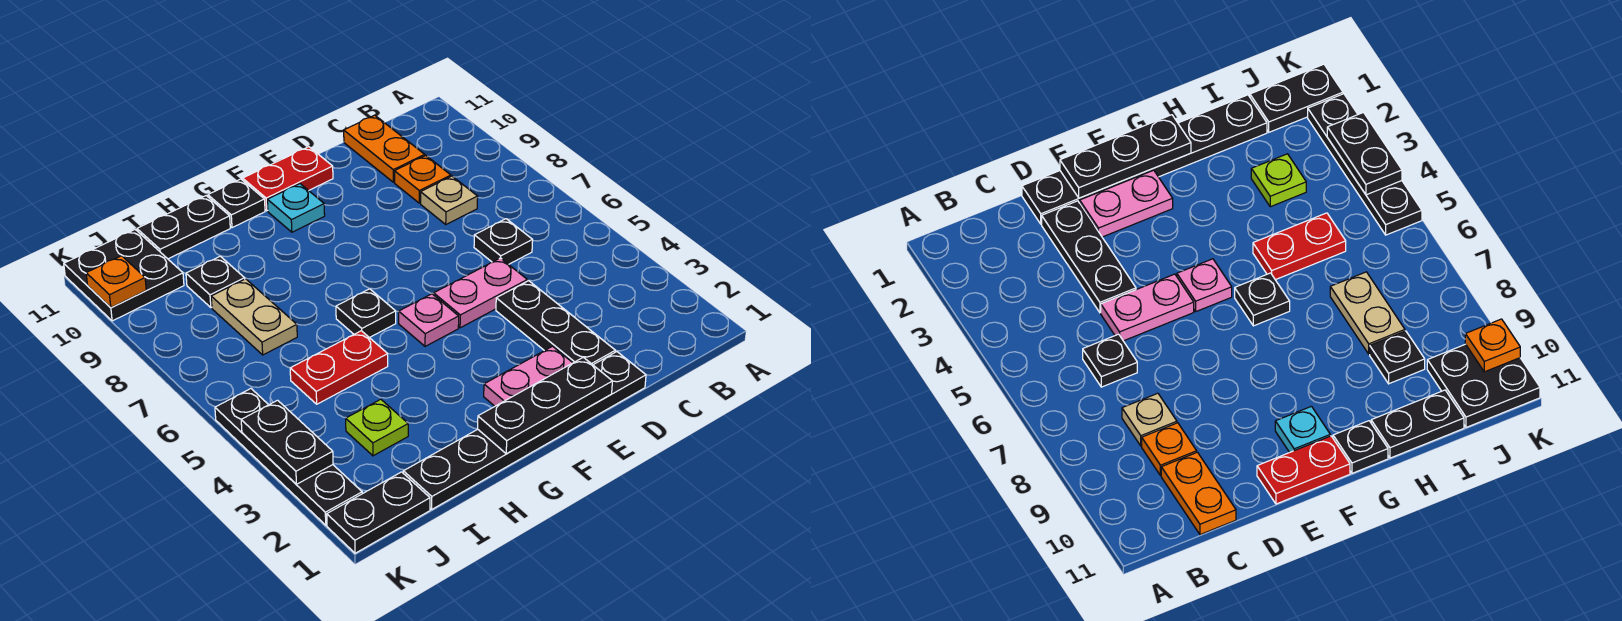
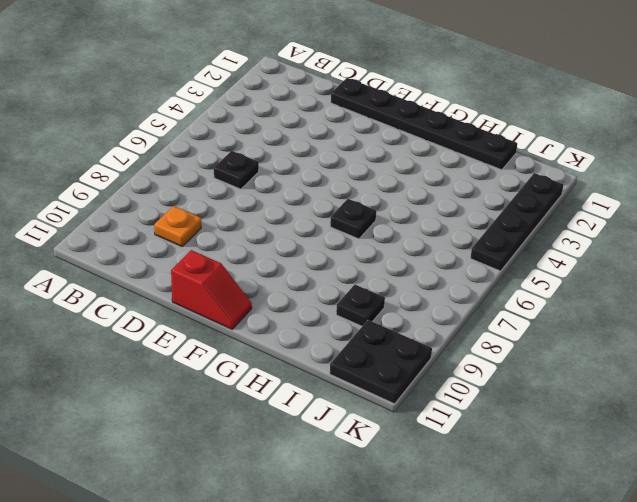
red 1x2 slope [171,250,252,329] -> red 1x2 plate [243,147,333,211]
none -> tan 1x1 plate [421,176,478,224]
none -> orange 1x2 plate [344,115,425,182]
none -> black 1x3 plate [496,281,615,365]

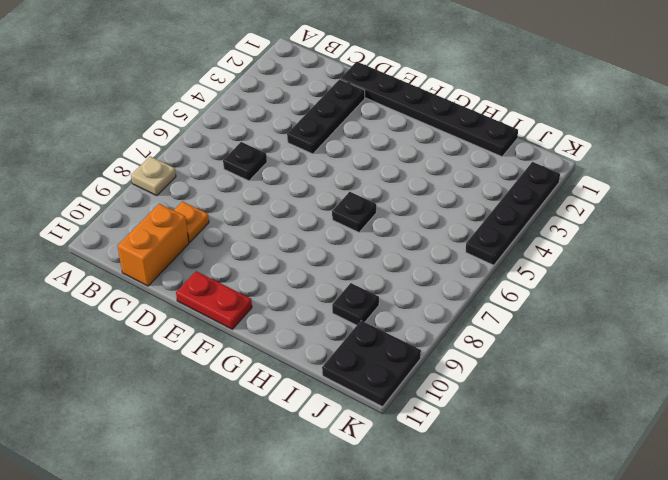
tan 1x1 plate [131,156,176,196] -> tan 1x1 plate moved to [421,176,478,224]
orange 1x2 brick [118,204,189,286] -> orange 1x2 plate [344,115,425,182]
none -> pink 1x2 plate [434,258,527,328]
none -> pink 1x2 plate [484,346,573,406]
none -> pink 1x1 plate [399,294,459,346]

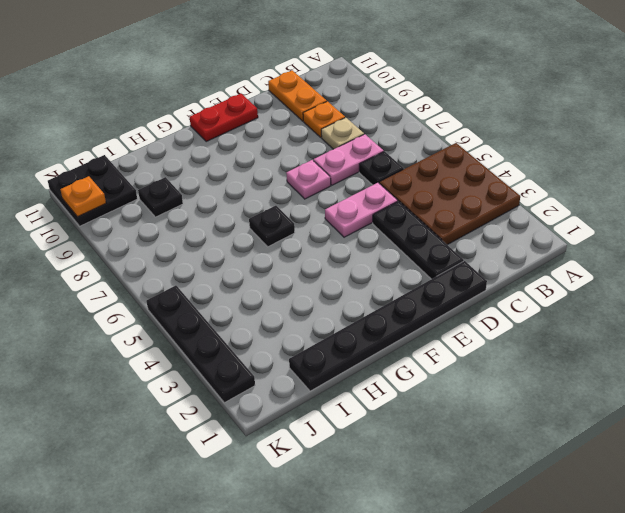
brown 3x3 plate [379,143,520,245] -> none
pink 1x2 plate [314,134,384,185] -> pink 1x2 plate moved to [484,346,573,406]
pink 1x1 plate [286,160,331,199] -> pink 1x1 plate moved to [399,294,459,346]
none -> cyan 1x1 plate [267,184,325,232]
none -> black 1x1 plate [208,179,265,228]
none -> red 1x2 plate [290,331,388,404]

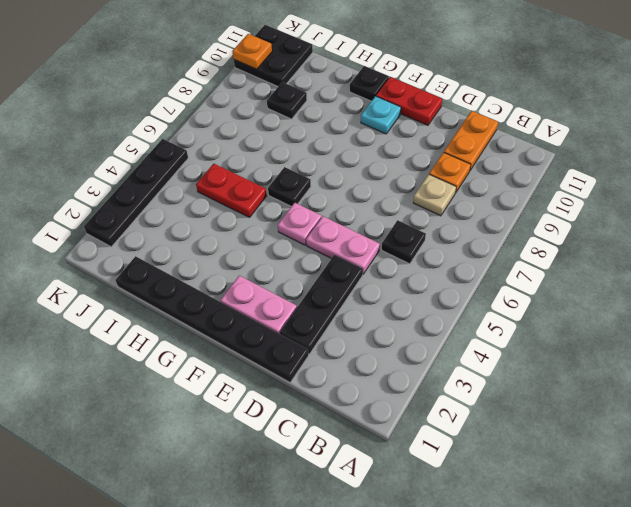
none -> black 1x2 plate [137,196,230,259]
none -> lime 1x1 plate [346,399,408,456]
none -> tan 1x2 plate [211,279,297,355]

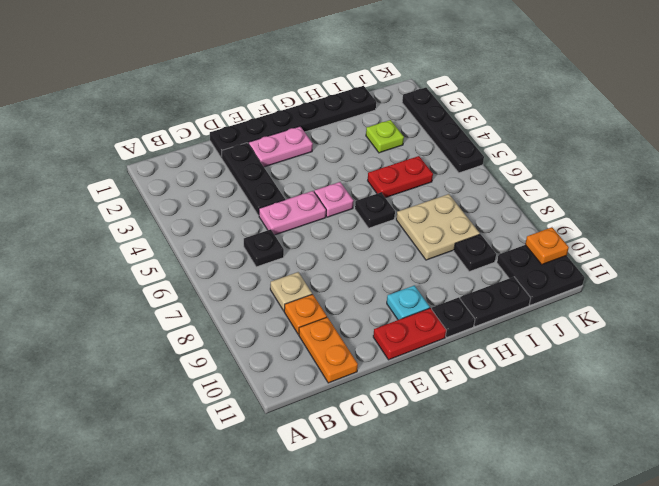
tan 2x2 plate [396,194,480,260] -> tan 1x2 plate [211,279,297,355]
none -> black 1x2 plate [327,472,430,553]
none -> black 1x3 plate [478,357,612,454]
none -> black 1x2 plate [241,400,333,484]

